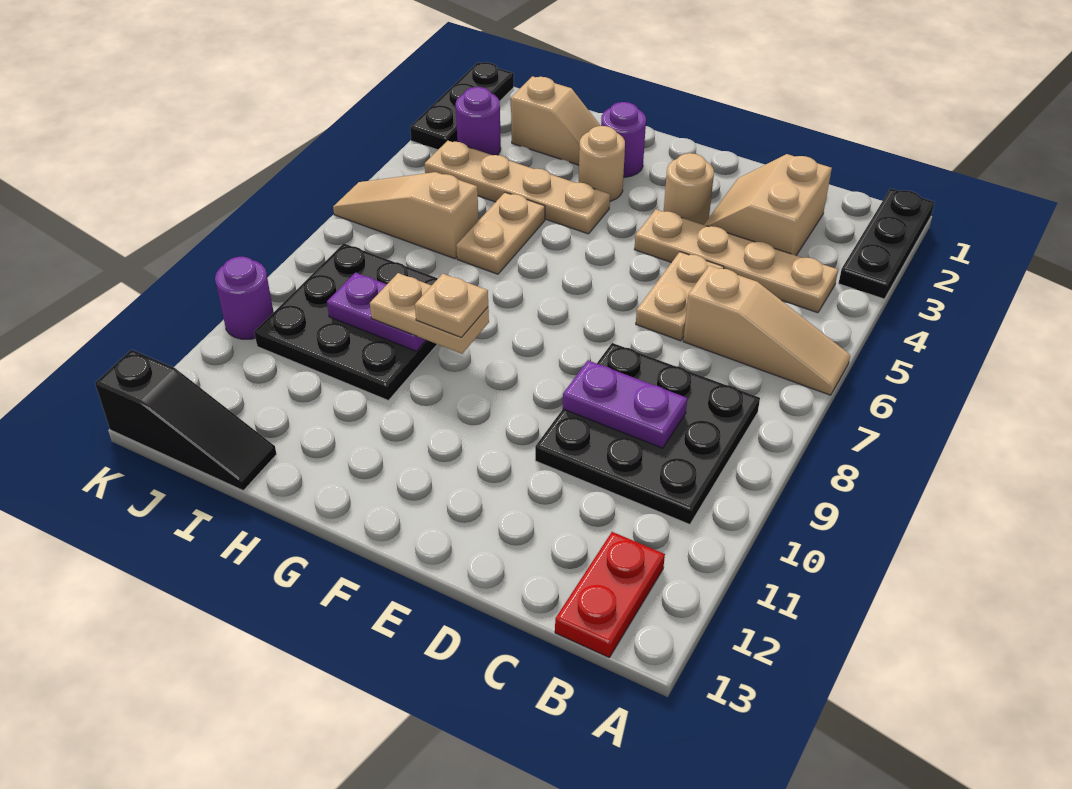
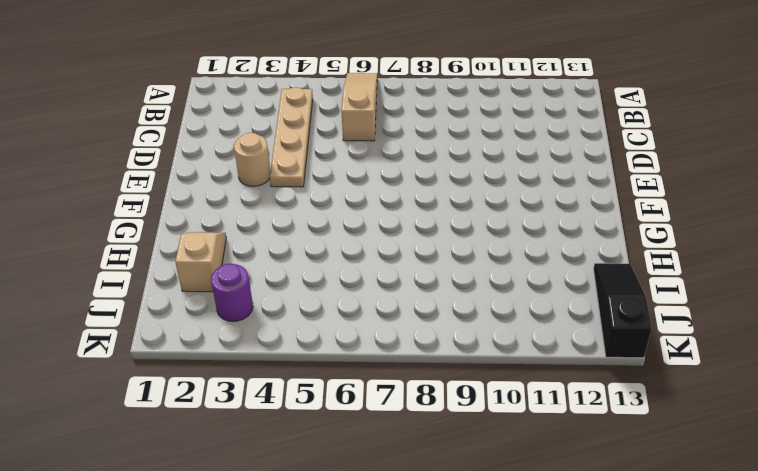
none -> black 1x3 plate [838,188,934,299]
none -> black 3x3 plate [535,343,760,524]
none -> red 1x2 plate [555,532,665,657]

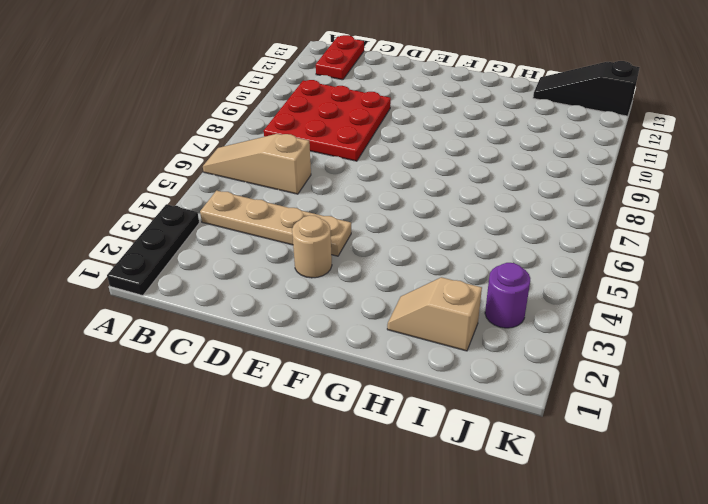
red 3x3 plate [264,80,391,161] -> black 3x3 plate [535,343,760,524]
none -> tan 2x2 slope [704,154,832,255]
none -> tan 1x2 plate [636,252,724,341]
none -> purple 1x1 round brick [601,102,646,177]

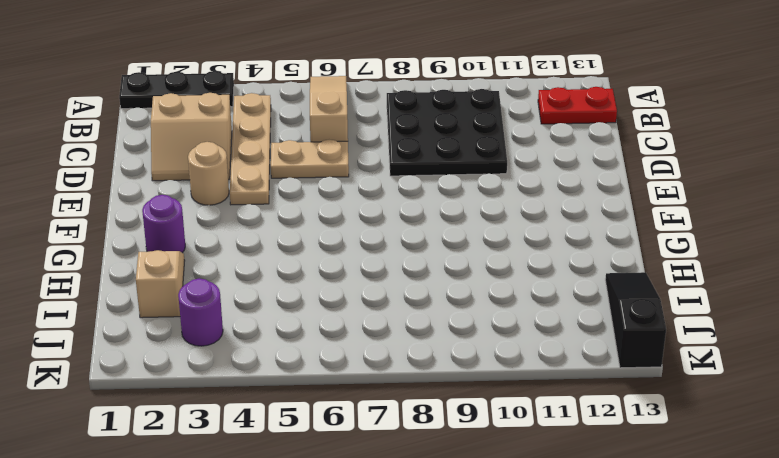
none -> tan 1x1 round brick [579,126,625,201]
none -> tan 1x4 plate [425,141,610,234]
none -> tan 1x2 plate [456,192,545,274]

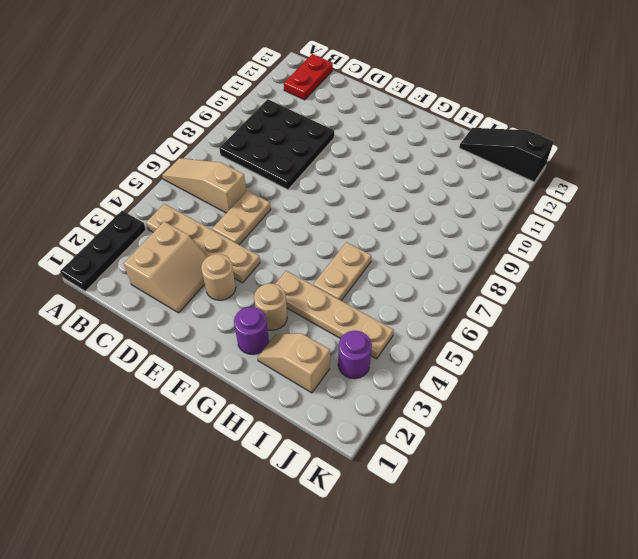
none -> black 3x3 plate [254,243,438,400]
none -> tan 1x3 slope [333,172,479,259]
none -> black 1x3 plate [410,62,514,150]

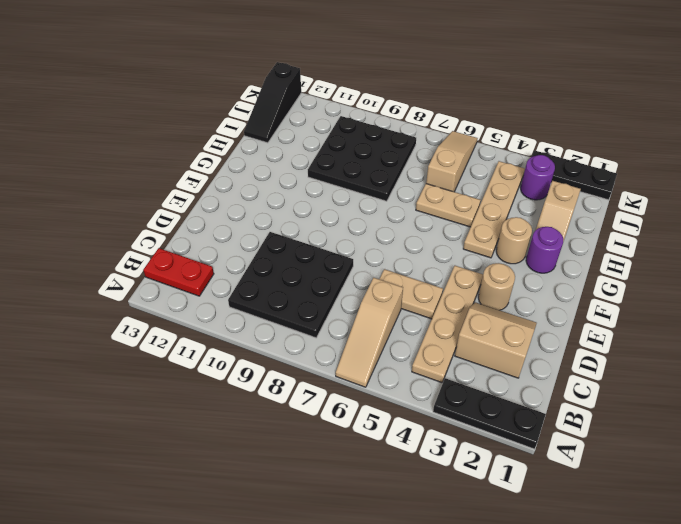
none -> purple 1x1 round brick [215,257,274,339]
none -> purple 1x2 plate [563,361,687,448]
none -> purple 1x2 plate [327,273,426,351]

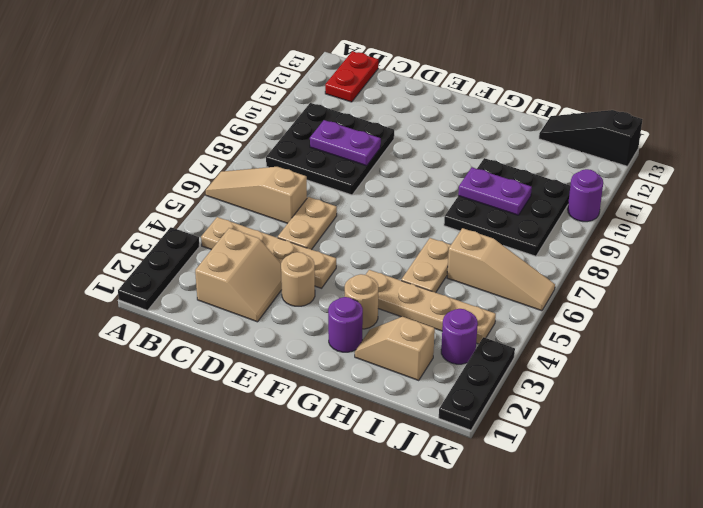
none -> tan 1x2 plate [370,273,489,354]
none -> tan 1x1 plate [415,274,488,338]

